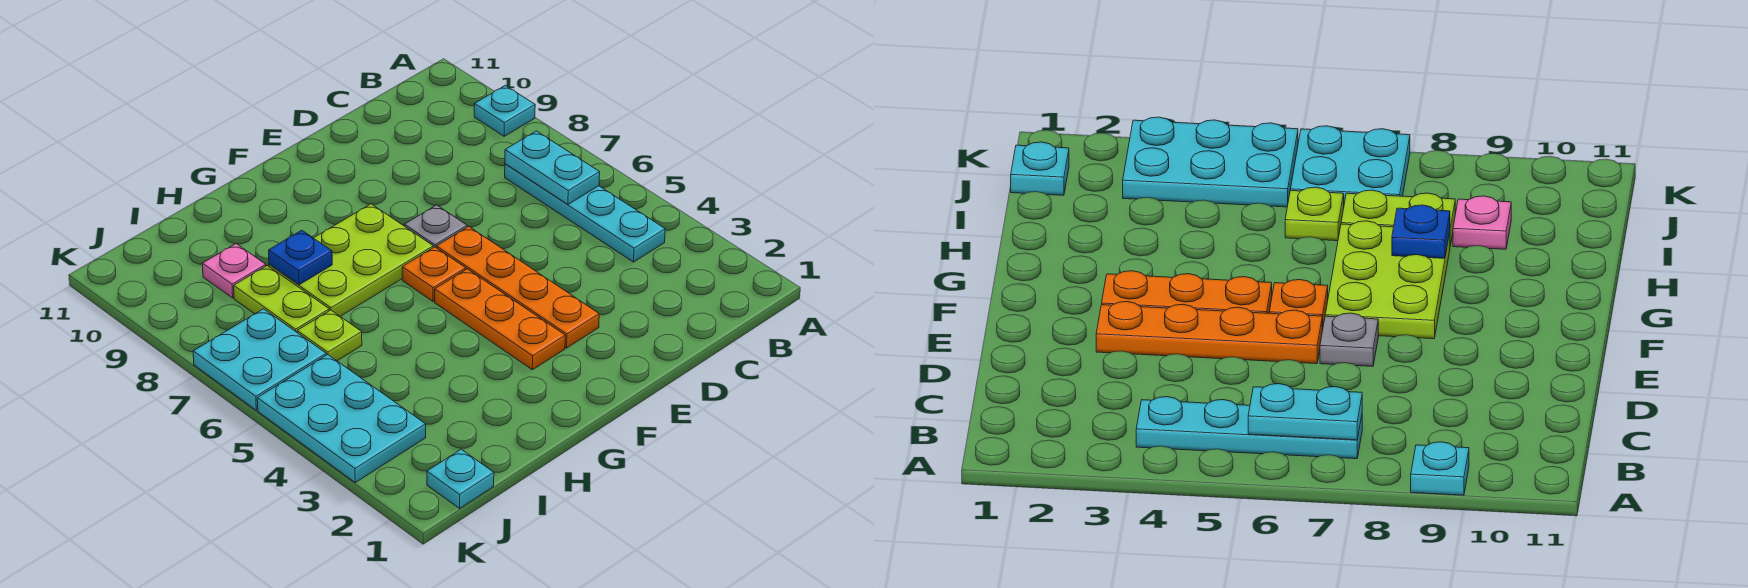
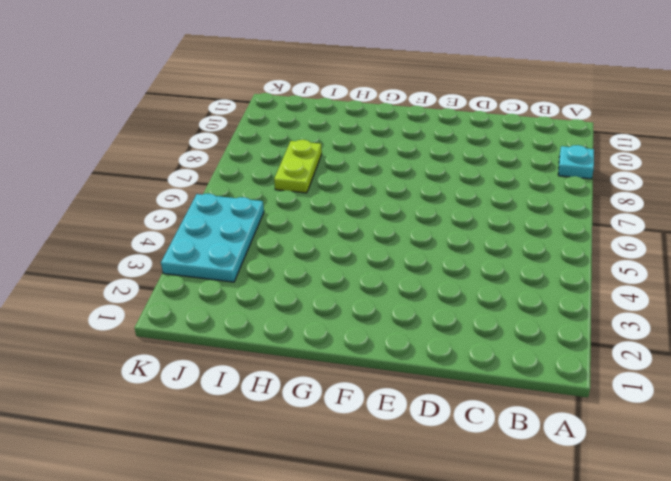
none -> cyan 1x4 plate [505,164,665,262]
none -> orange 1x4 plate [437,226,599,348]
none -> grey 1x1 plate [404,205,467,248]

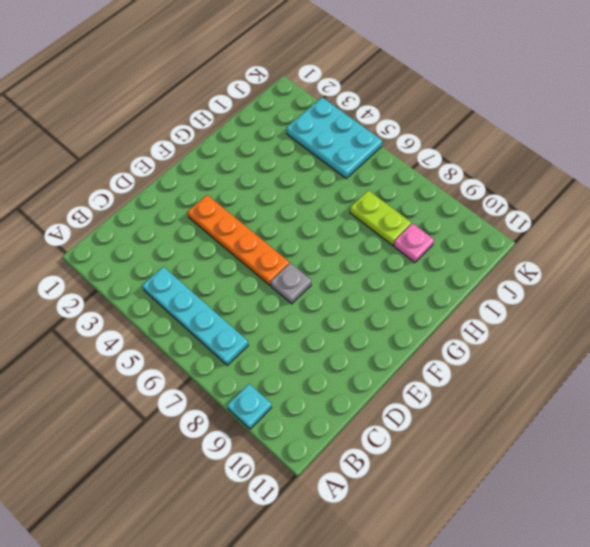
none -> orange 1x3 plate [435,269,565,370]
none -> orange 1x1 plate [402,247,466,302]
none -> lime 2x3 plate [269,204,433,316]

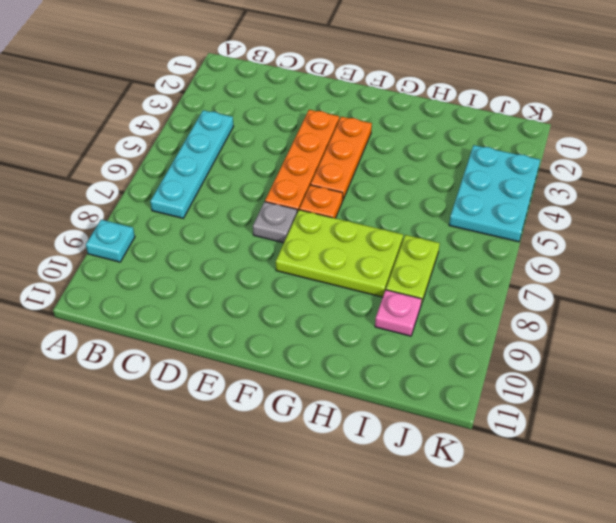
none -> lime 1x1 plate [297,310,362,361]
none -> cyan 1x1 plate [427,449,494,508]
none -> cyan 2x2 plate [193,309,326,410]

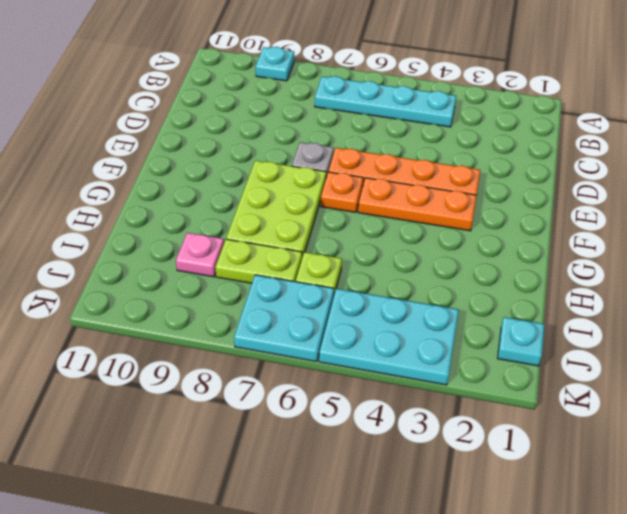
none -> cyan 1x2 plate [505,131,600,204]
none -> blue 1x1 plate [269,230,332,285]

